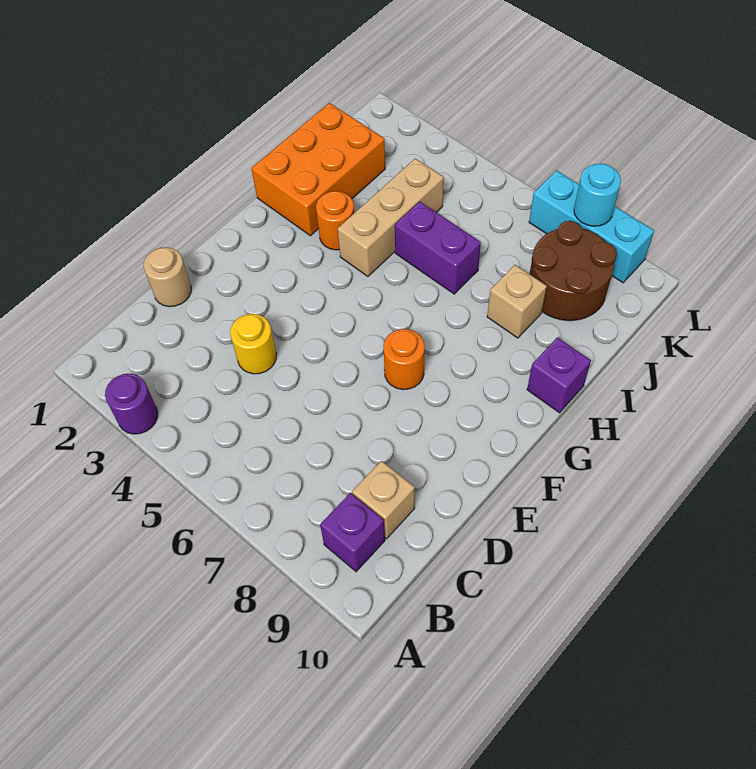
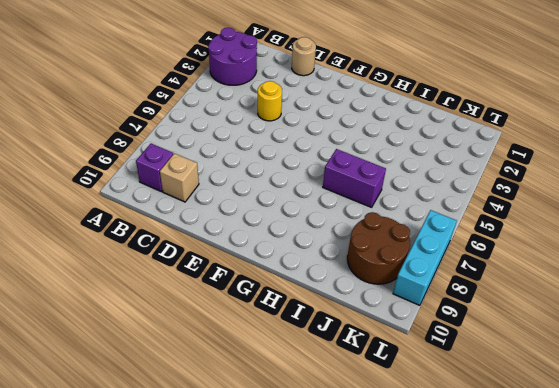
purple 2x2 round brick [208,28,257,85] -> purple 1x1 round brick [105,374,158,434]
purple 1x2 brick [323,149,386,207] -> purple 1x2 brick turned to [395,202,481,294]
none -> orange 1x1 round brick [383,329,425,390]
none -> orange 2x3 brick [251,103,385,236]
none -> orange 1x1 round brick [316,191,354,250]

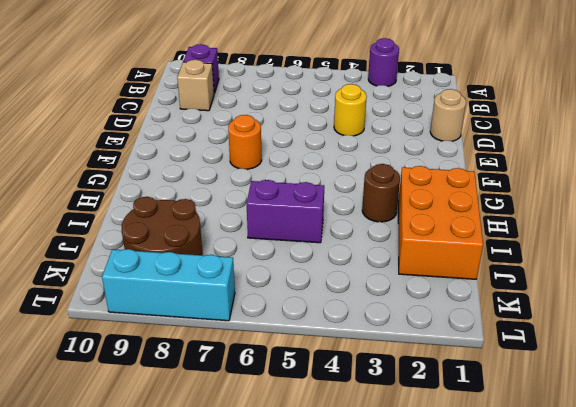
brown 1x1 round brick [362,164,400,222] -> orange 1x1 round brick [316,191,354,250]
none -> tan 1x3 brick [338,158,444,276]
none -> purple 1x1 brick [527,337,591,413]
none -> tan 1x1 brick [487,265,547,338]

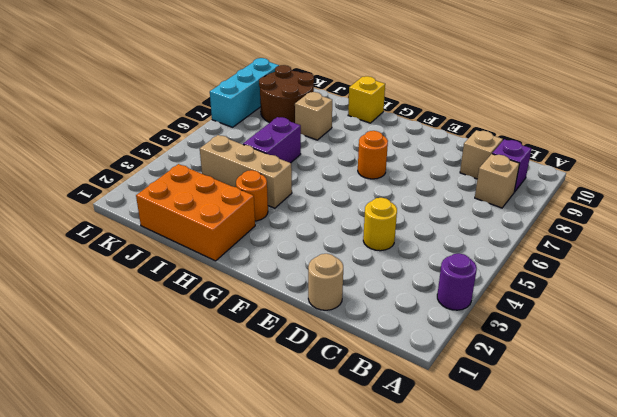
tan 1x1 brick [475,154,520,208] -> none
yellow 1x1 brick [348,76,385,123] -> purple 1x1 brick [527,337,591,413]
none -> cyan 1x1 round brick [574,164,621,226]

